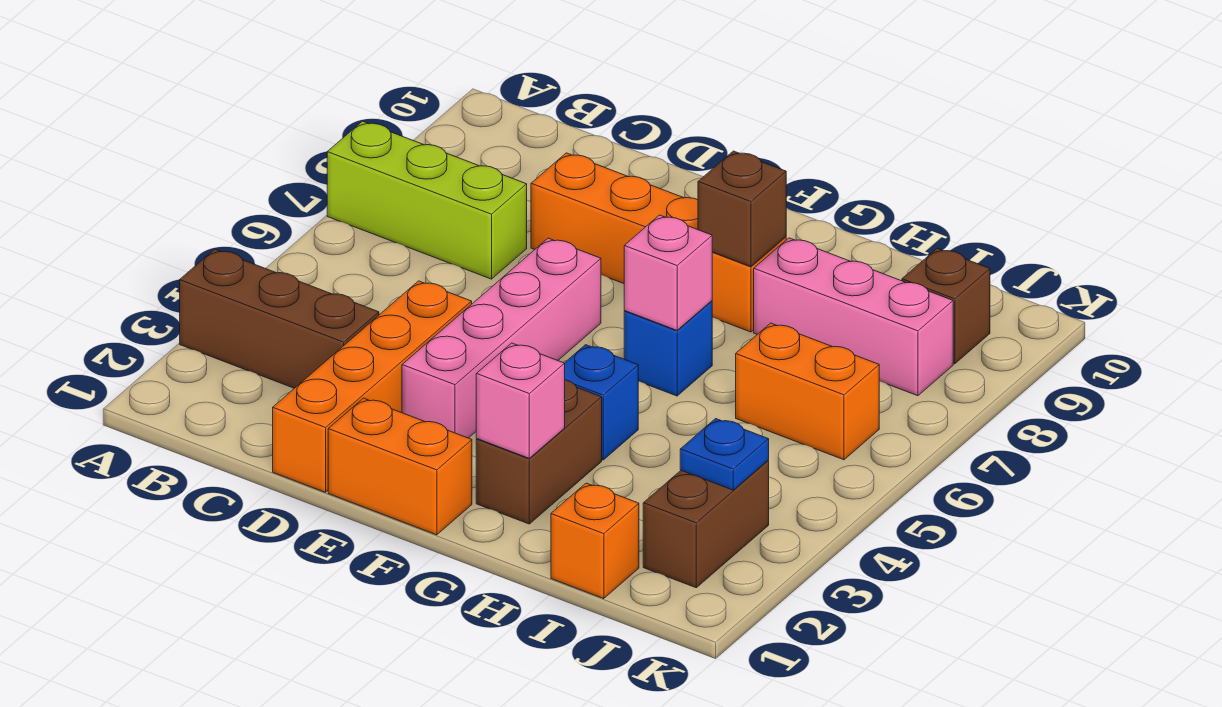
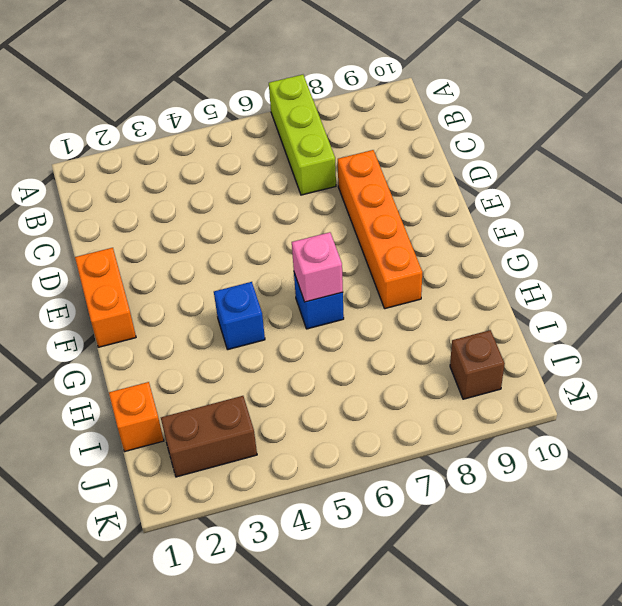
none -> brown 1x3 brick [180,249,379,388]
none -> orange 1x4 brick [273,281,472,492]
none -> pink 1x4 brick [402,238,601,438]

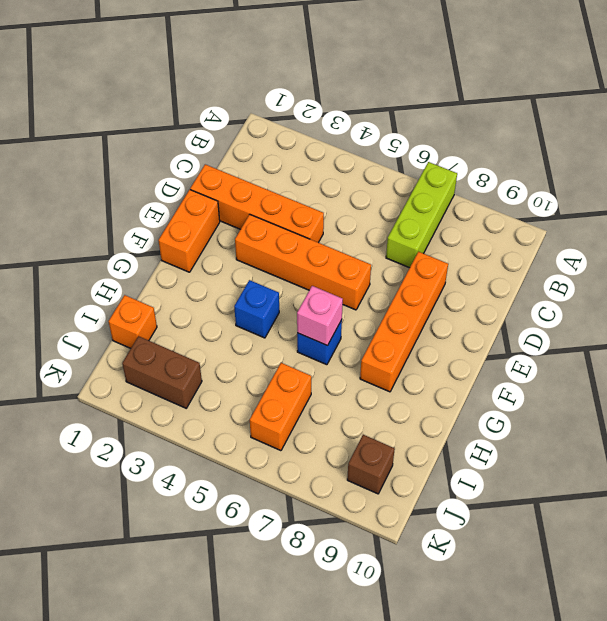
orange 1x4 brick [235,214,371,310] -> pink 1x4 brick [402,238,601,438]
none -> brown 1x3 brick [180,249,379,388]
none -> brown 1x2 brick [476,380,602,524]
none -> pink 1x3 brick [754,238,953,396]

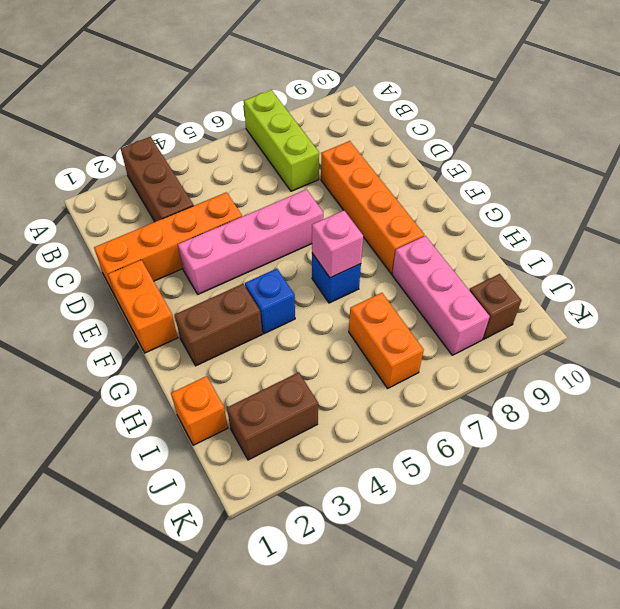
none -> pink 1x1 brick [476,343,565,458]
none -> brown 1x1 brick [698,151,786,266]
none -> blue 1x1 plate [680,419,769,490]

